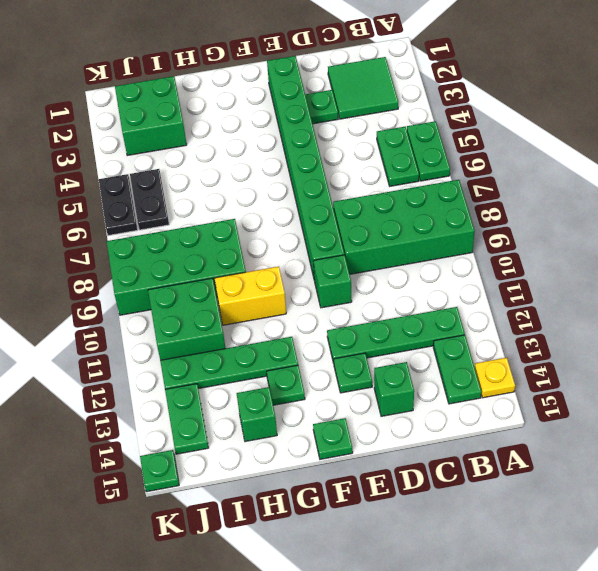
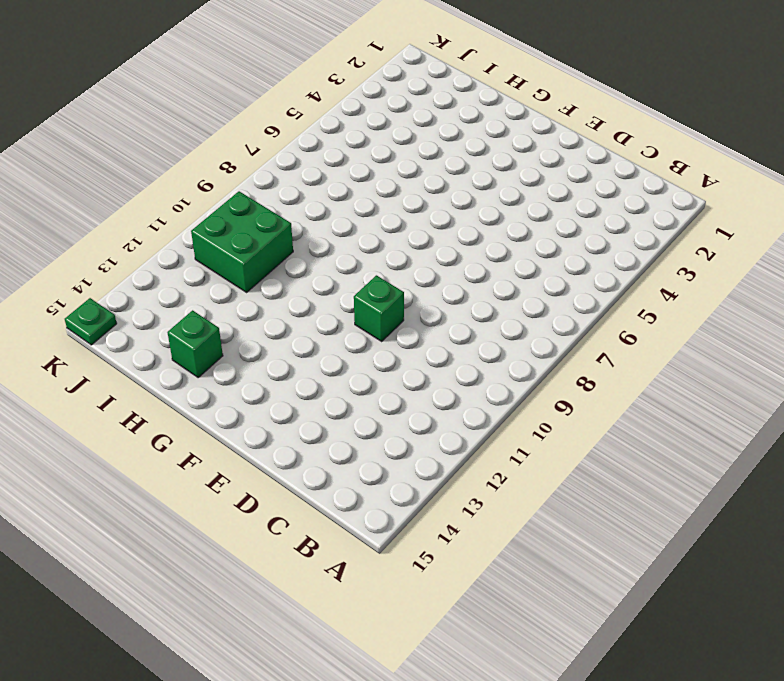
none -> green 1x2 plate [407,121,450,181]
none -> green 2x4 brick [333,180,475,274]
none -> yellow 1x1 plate [475,358,515,398]

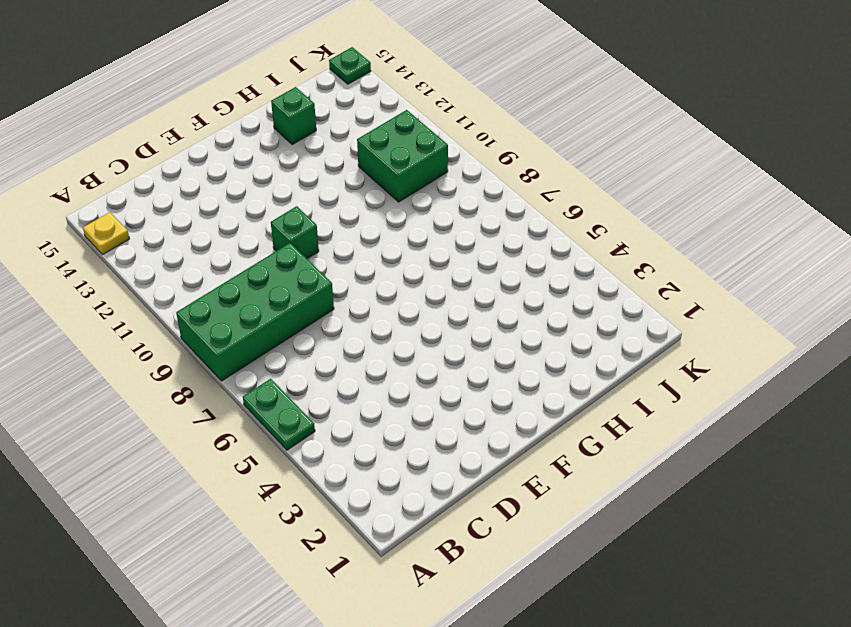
none -> green 2x2 tile [328,57,398,119]
none -> green 1x2 plate [377,127,419,186]
none -> green 1x4 plate [327,307,465,363]

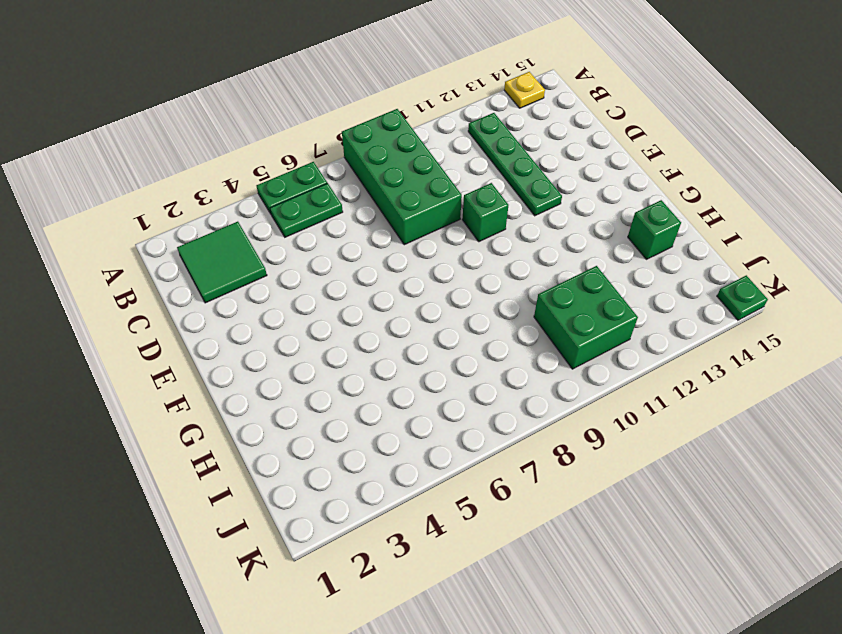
none -> green 1x2 plate [433,335,481,404]
none -> green 1x1 plate [305,90,338,124]
none -> green 1x1 brick [374,362,414,416]

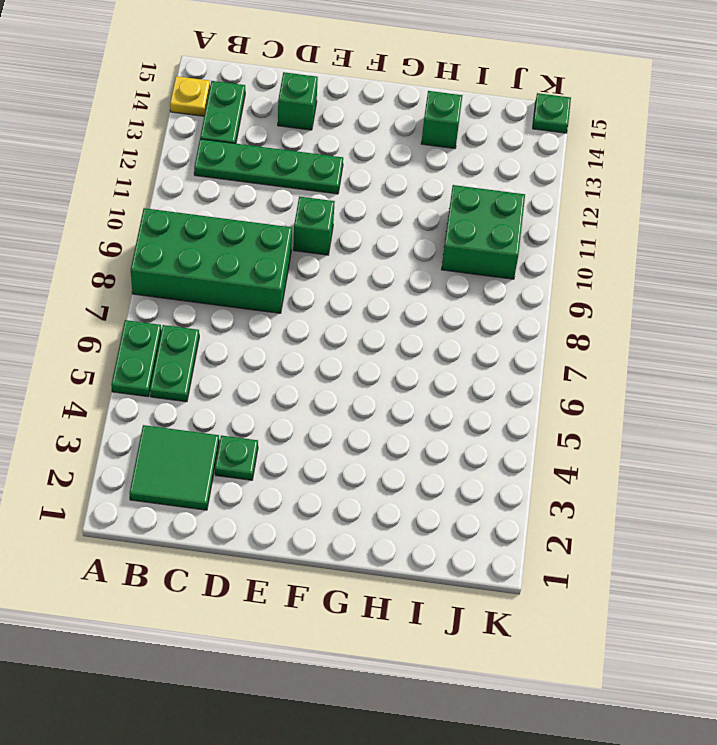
none -> green 1x8 brick [267,56,344,277]
none -> green 1x1 plate [334,353,372,393]
none -> green 1x1 plate [313,418,353,459]

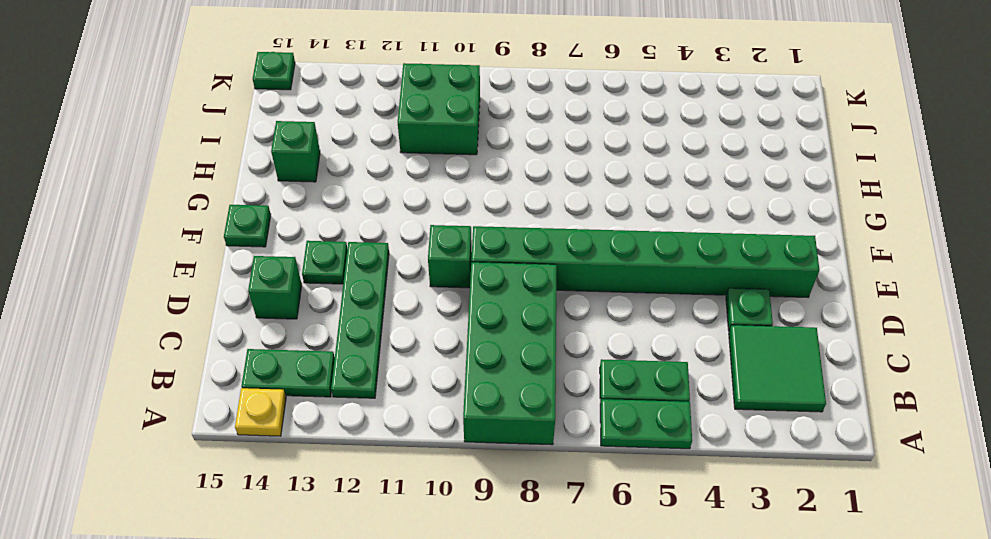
none -> yellow 1x2 brick [215,267,286,325]
none -> green 1x4 plate [160,337,298,389]
none -> green 1x1 plate [267,365,305,405]

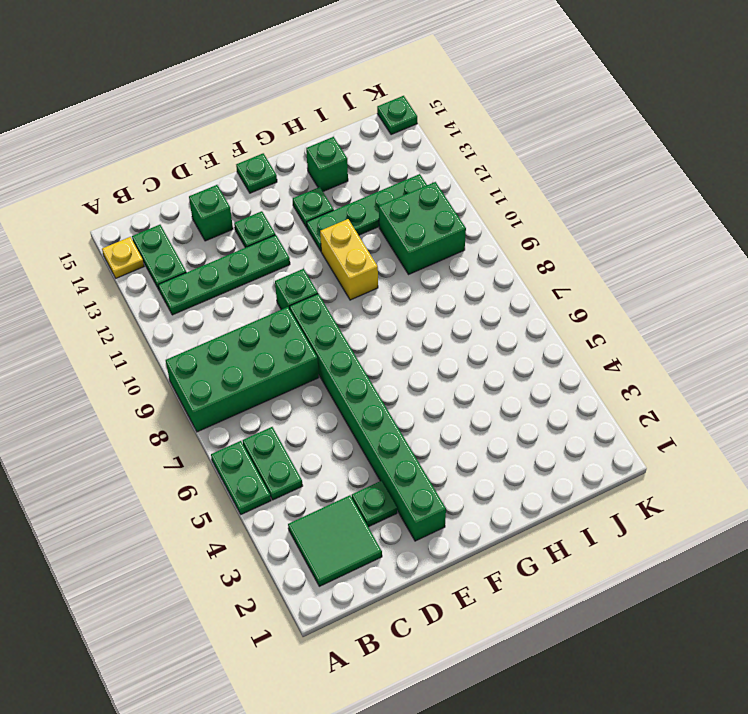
yellow 1x2 brick [320,219,378,300] -> yellow 1x2 brick turned to [215,267,286,325]
none -> green 2x4 brick [107,219,246,315]
none -> green 2x2 brick [115,76,187,156]
none -> black 1x2 plate [130,169,169,230]

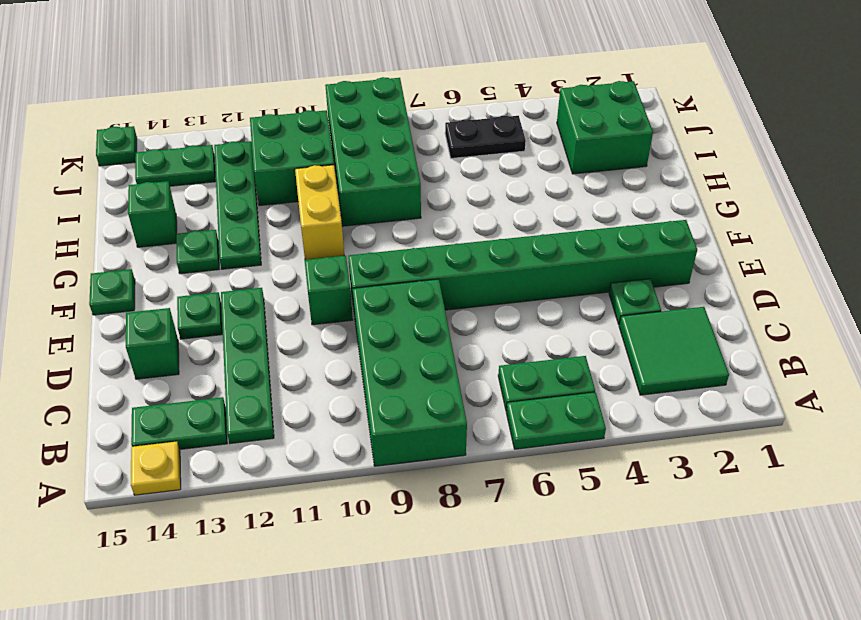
none -> black 1x2 plate [99,174,138,236]

